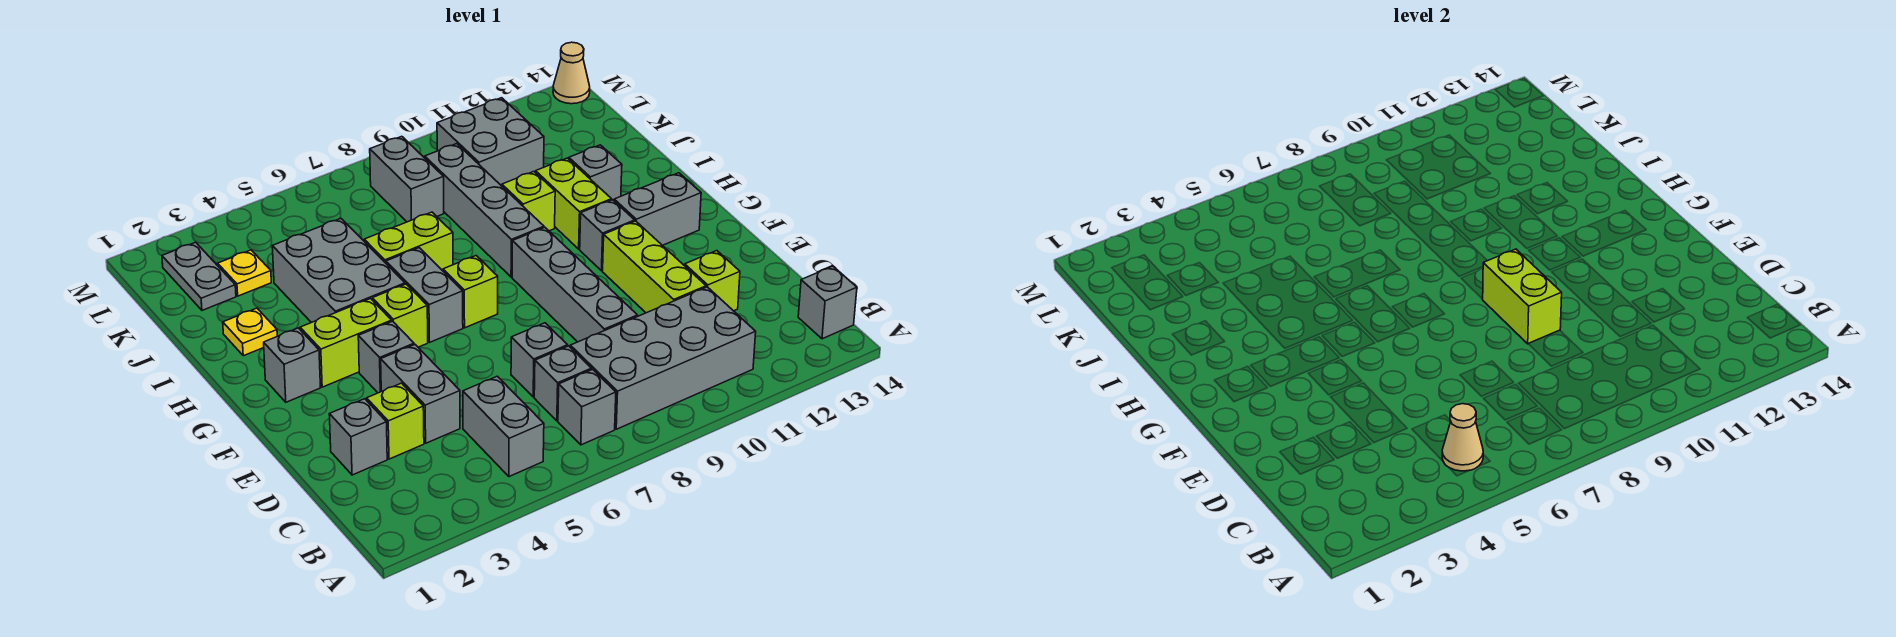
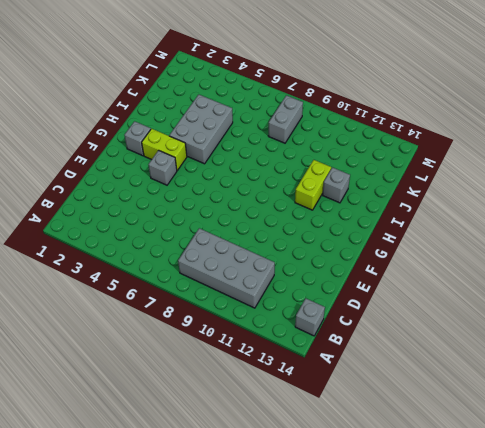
none -> grey 1x2 brick [463,376,544,477]
none -> grey 1x1 brick [558,369,616,445]
none -> grey 1x1 brick [534,346,592,421]
none -> grey 1x1 brick [329,399,387,475]

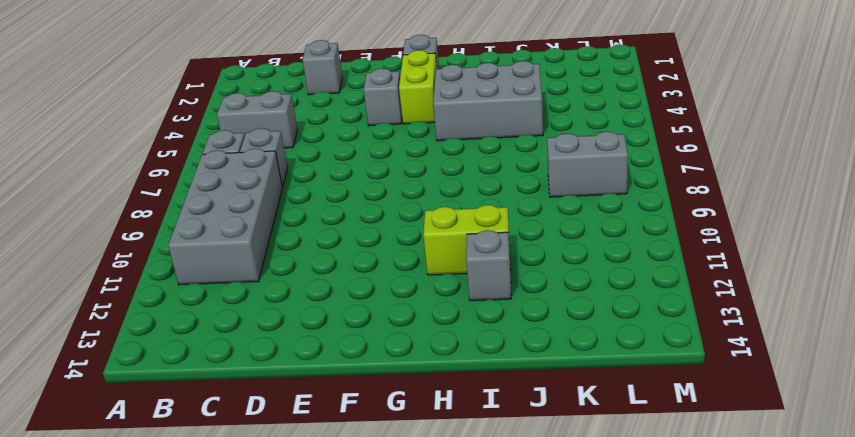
none -> grey 1x1 brick [798,266,857,339]
none -> lime 1x1 brick [367,383,424,459]
none -> grey 1x2 brick [381,345,460,443]
none -> grey 1x1 brick [511,323,568,397]

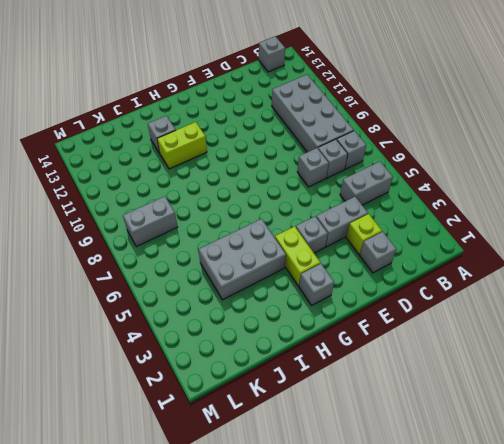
none -> grey 1x4 brick [512,228,638,342]
none -> lime 1x3 brick [603,221,706,313]
none -> lime 1x1 brick [685,251,740,311]
none -> lime 1x1 brick [372,284,428,347]

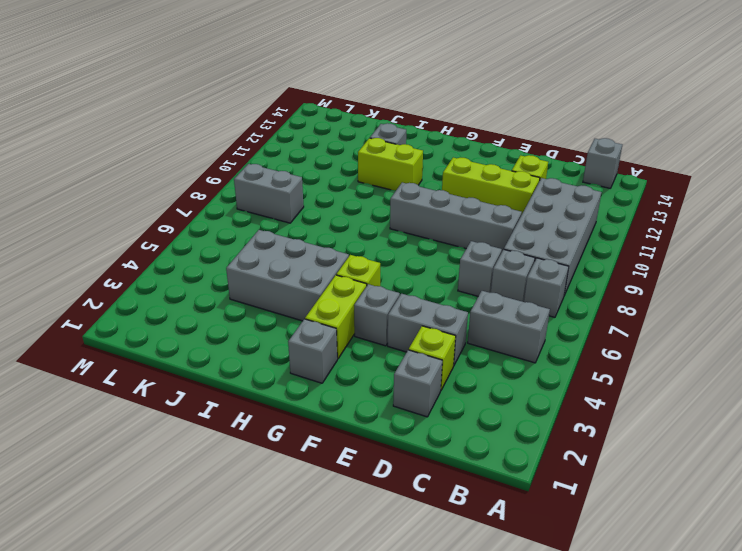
none -> grey 1x2 brick [386,248,463,342]
none -> lime 1x1 brick [443,256,498,328]
none -> grey 1x1 brick [580,200,635,271]
none -> grey 1x2 brick [614,173,701,245]

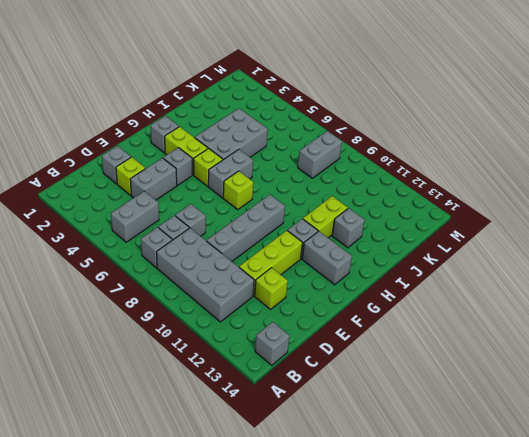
none -> grey 1x4 brick [425,144,544,277]
none -> yellow 1x1 plate [223,308,277,356]
none -> lime 1x2 brick [364,212,453,271]
none -> lime 1x1 brick [502,172,555,231]

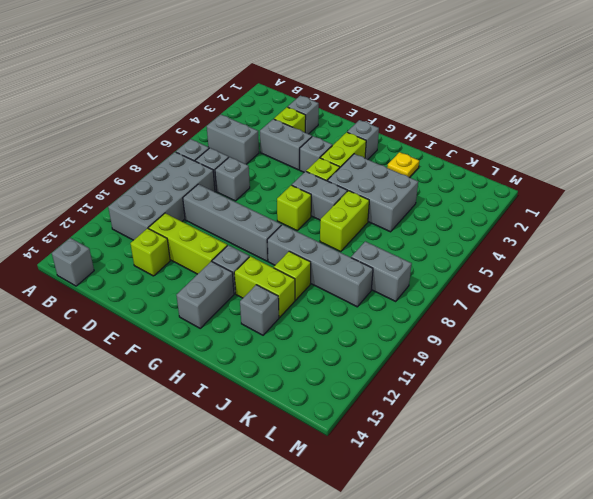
none -> grey 1x2 plate [162,242,236,310]
none -> yellow 1x1 plate [218,250,271,296]
none -> grey 2x2 brick [437,98,544,186]
none -> tan 1x1 cone [553,42,590,104]

